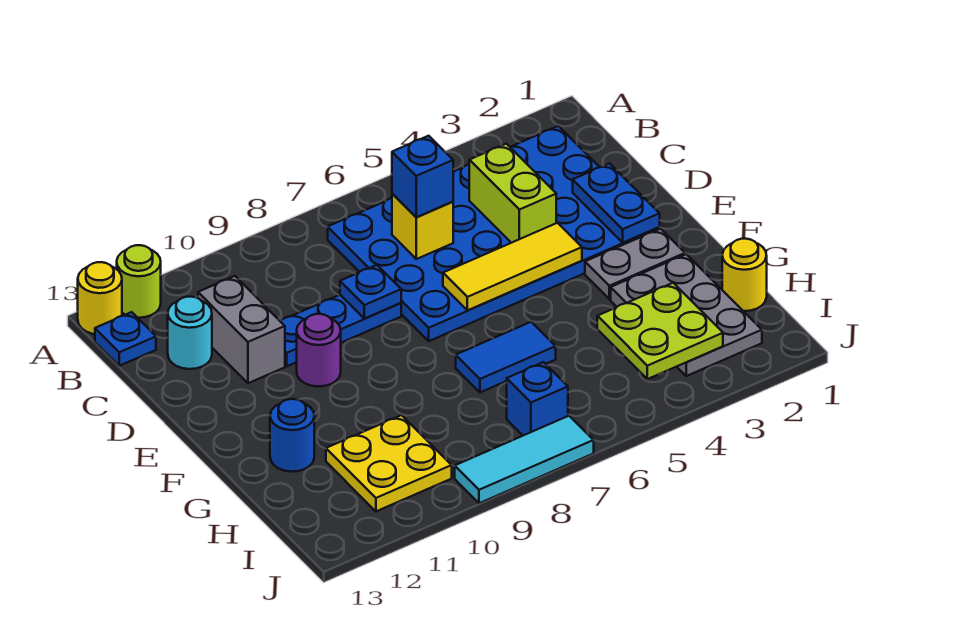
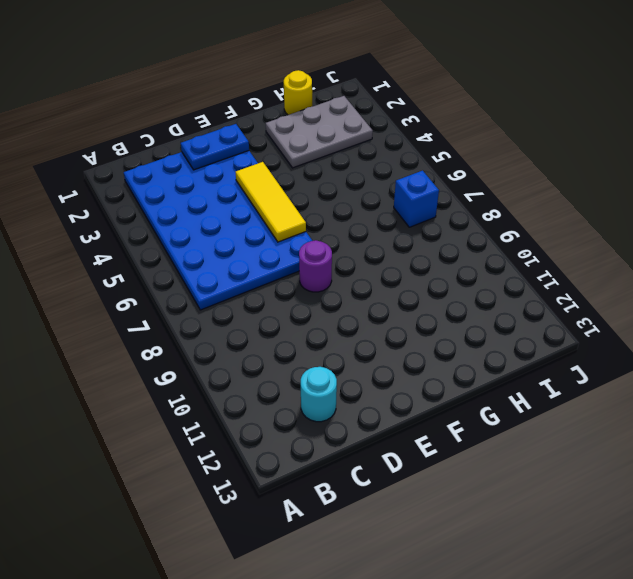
purple 1x1 round brick [299,240,332,292] -> purple 1x1 round brick moved to [297,314,341,387]
none -> lime 1x1 round brick [117,245,161,318]
none -> yellow 1x1 round brick [78,262,122,334]
none -> blue 1x1 plate [95,312,156,366]

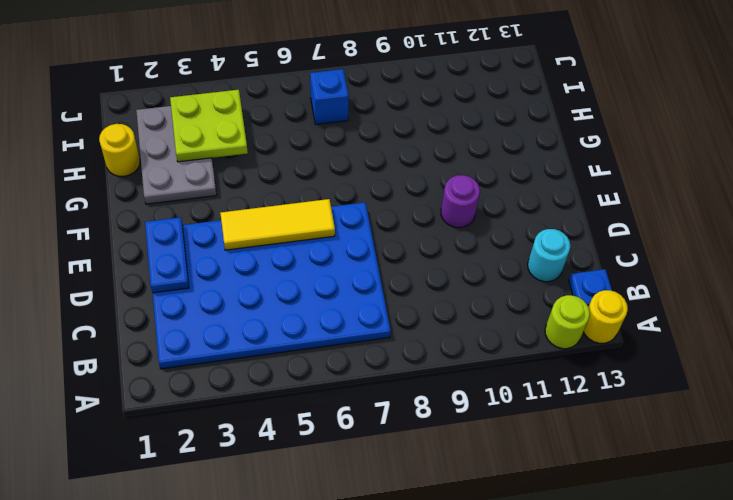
none -> grey 1x2 brick [198,276,285,383]
none -> blue 1x3 plate [280,295,401,366]
none -> grey 1x2 plate [585,229,685,299]

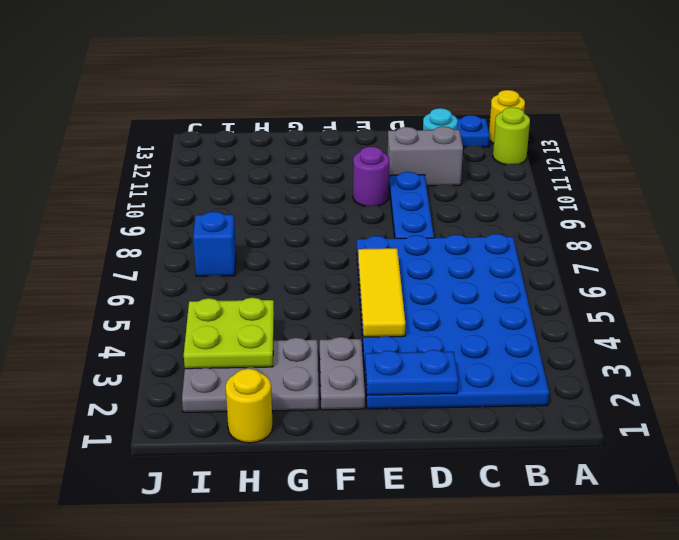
none -> blue 1x2 tile [456,322,556,392]
none -> blue 1x1 round brick [270,399,314,472]
none -> yellow 2x2 plate [326,415,452,511]

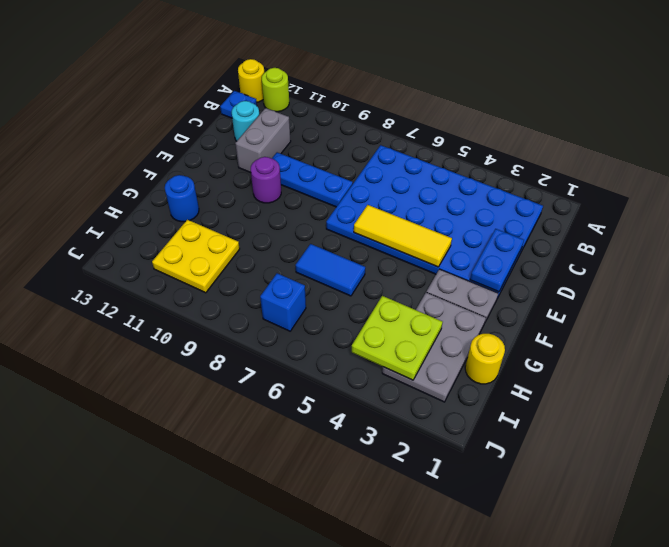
none -> cyan 1x3 tile [455,416,594,503]
none -> lime 1x2 brick [469,144,556,243]
none -> yellow 1x1 brick [392,194,453,259]

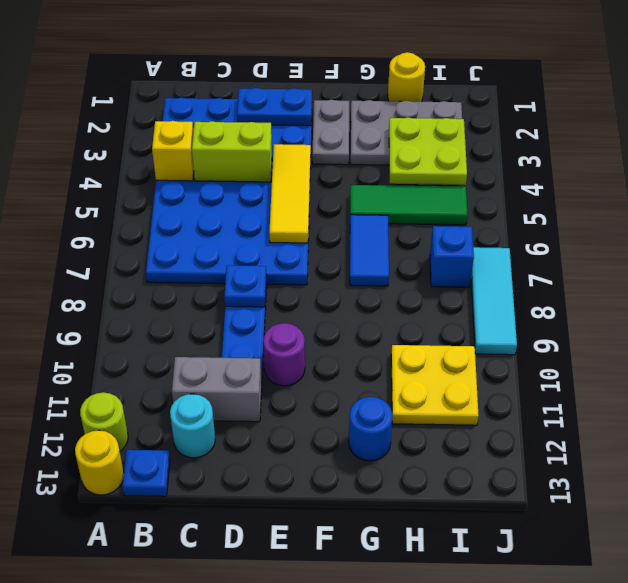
yellow 1x1 brick [152,121,194,181] -> yellow 1x1 brick moved to [392,194,453,259]
green 1x3 tile [350,185,468,225] -> none
none -> blue 1x1 brick [392,136,453,217]

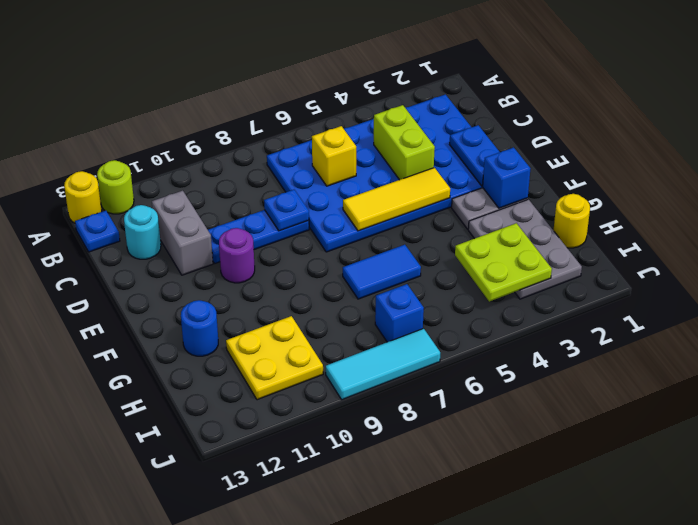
blue 1x1 brick [483,147,530,208] -> blue 1x1 brick moved to [392,136,453,217]

